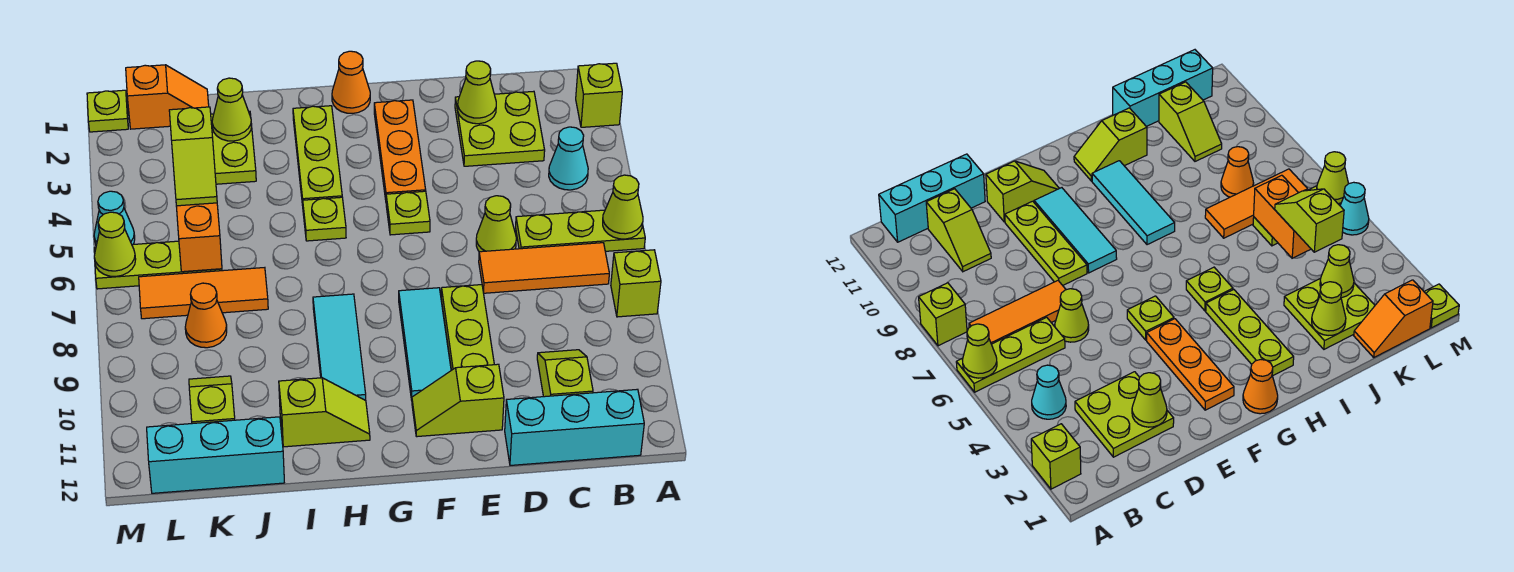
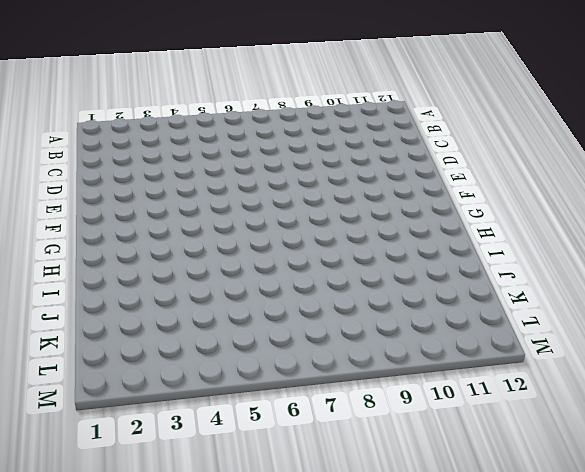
none -> lime 1x1 brick [576,63,622,127]
none -> lime 1x3 plate [516,210,645,251]
none -> lime 1x1 brick [611,250,661,317]
none -> cyan 1x1 cone [549,127,588,190]

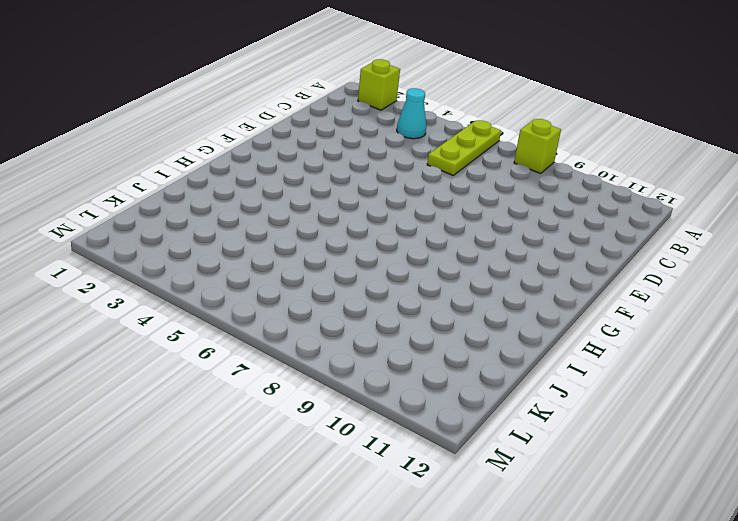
none -> orange 1x3 tile [479,243,609,293]
none -> cyan 1x3 brick [505,389,644,465]
none -> lime 2x2 plate [455,91,545,166]
none -> lime 1x2 slope [537,350,593,397]

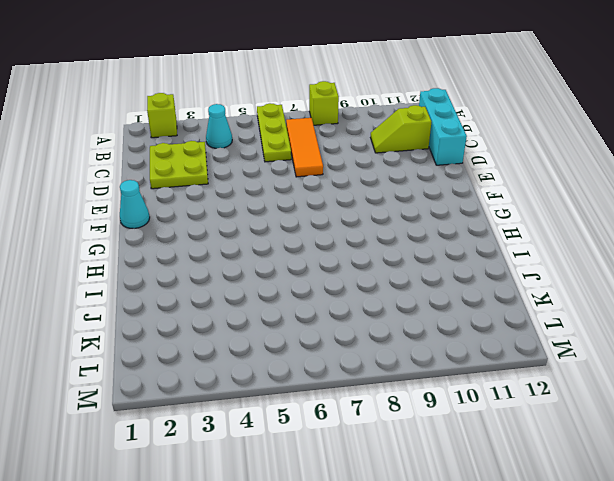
cyan 1x1 cone [120,180,150,229] -> cyan 1x1 cone moved to [94,191,135,245]
none -> lime 1x1 cone [476,196,516,252]
none -> lime 1x3 plate [441,285,494,370]
none -> lime 1x2 slope [412,364,504,437]
none -> orange 1x3 plate [374,100,426,200]

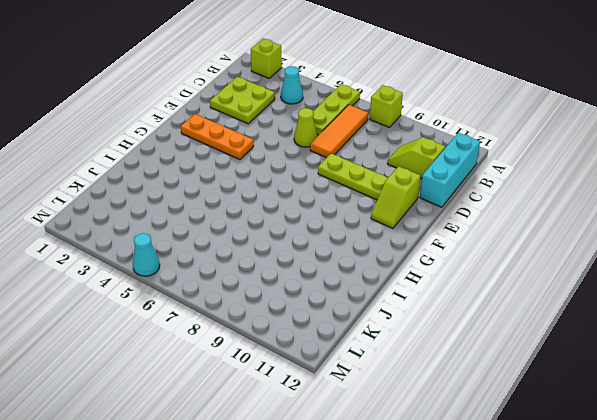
none -> lime 1x1 plate [386,191,430,235]
none -> cyan 1x3 tile [399,288,451,400]
none -> orange 1x1 cone [332,51,370,113]
none -> lime 1x3 plate [293,106,342,205]

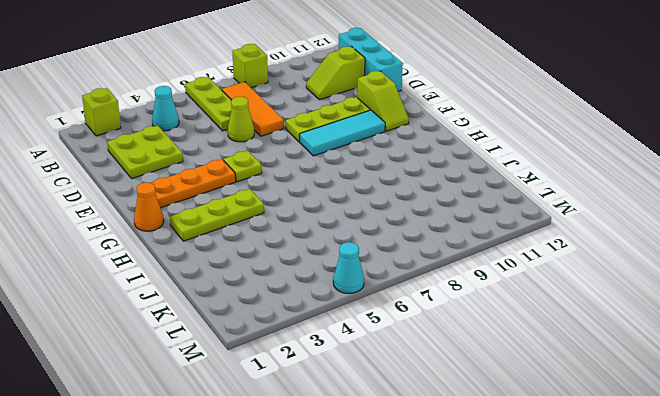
none -> lime 1x1 plate [303,197,346,241]
none -> cyan 1x3 tile [313,294,366,400]
none -> lime 1x2 slope [279,378,370,447]
none -> lime 2x2 plate [211,111,256,184]

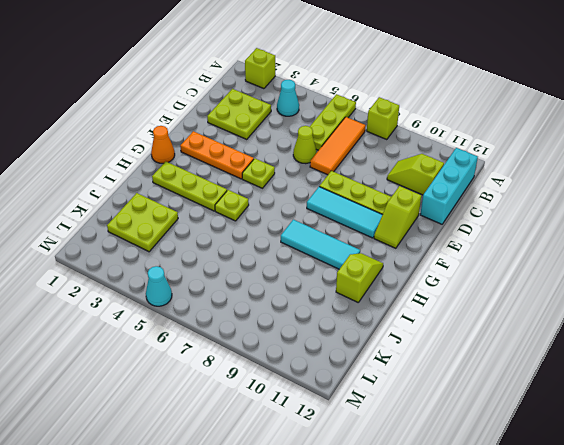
none -> orange 1x3 tile [139,268,268,319]
none -> cyan 1x3 brick [147,417,284,493]
none -> orange 1x2 slope [126,65,209,129]
none -> lime 1x3 plate [94,241,222,289]

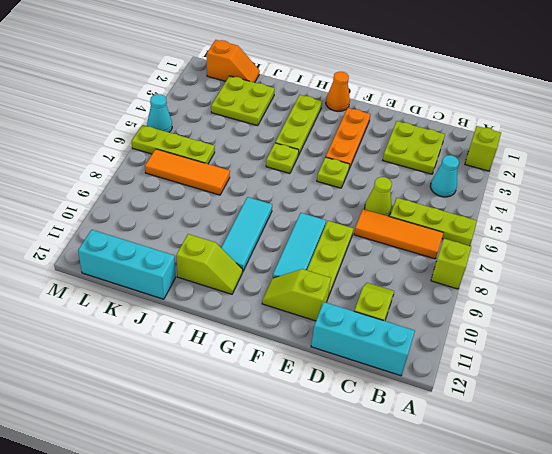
none -> orange 1x1 cone [185,283,227,348]
none -> lime 1x2 slope [189,376,235,424]
none -> lime 1x1 plate [87,90,128,132]
none -> lime 1x1 cone [603,175,643,239]

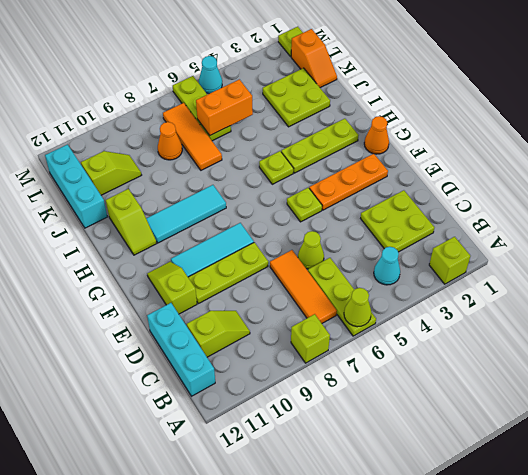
none -> lime 1x1 cone [458,61,496,124]
none -> lime 1x1 cone [212,78,252,141]
none -> lime 1x1 cone [1320,245,1354,298]
none -> lime 1x1 cone [94,212,136,276]

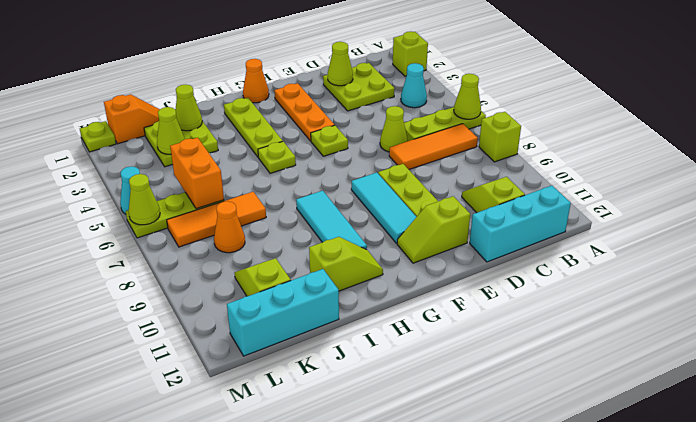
none -> lime 1x2 slope [169,107,217,206]

